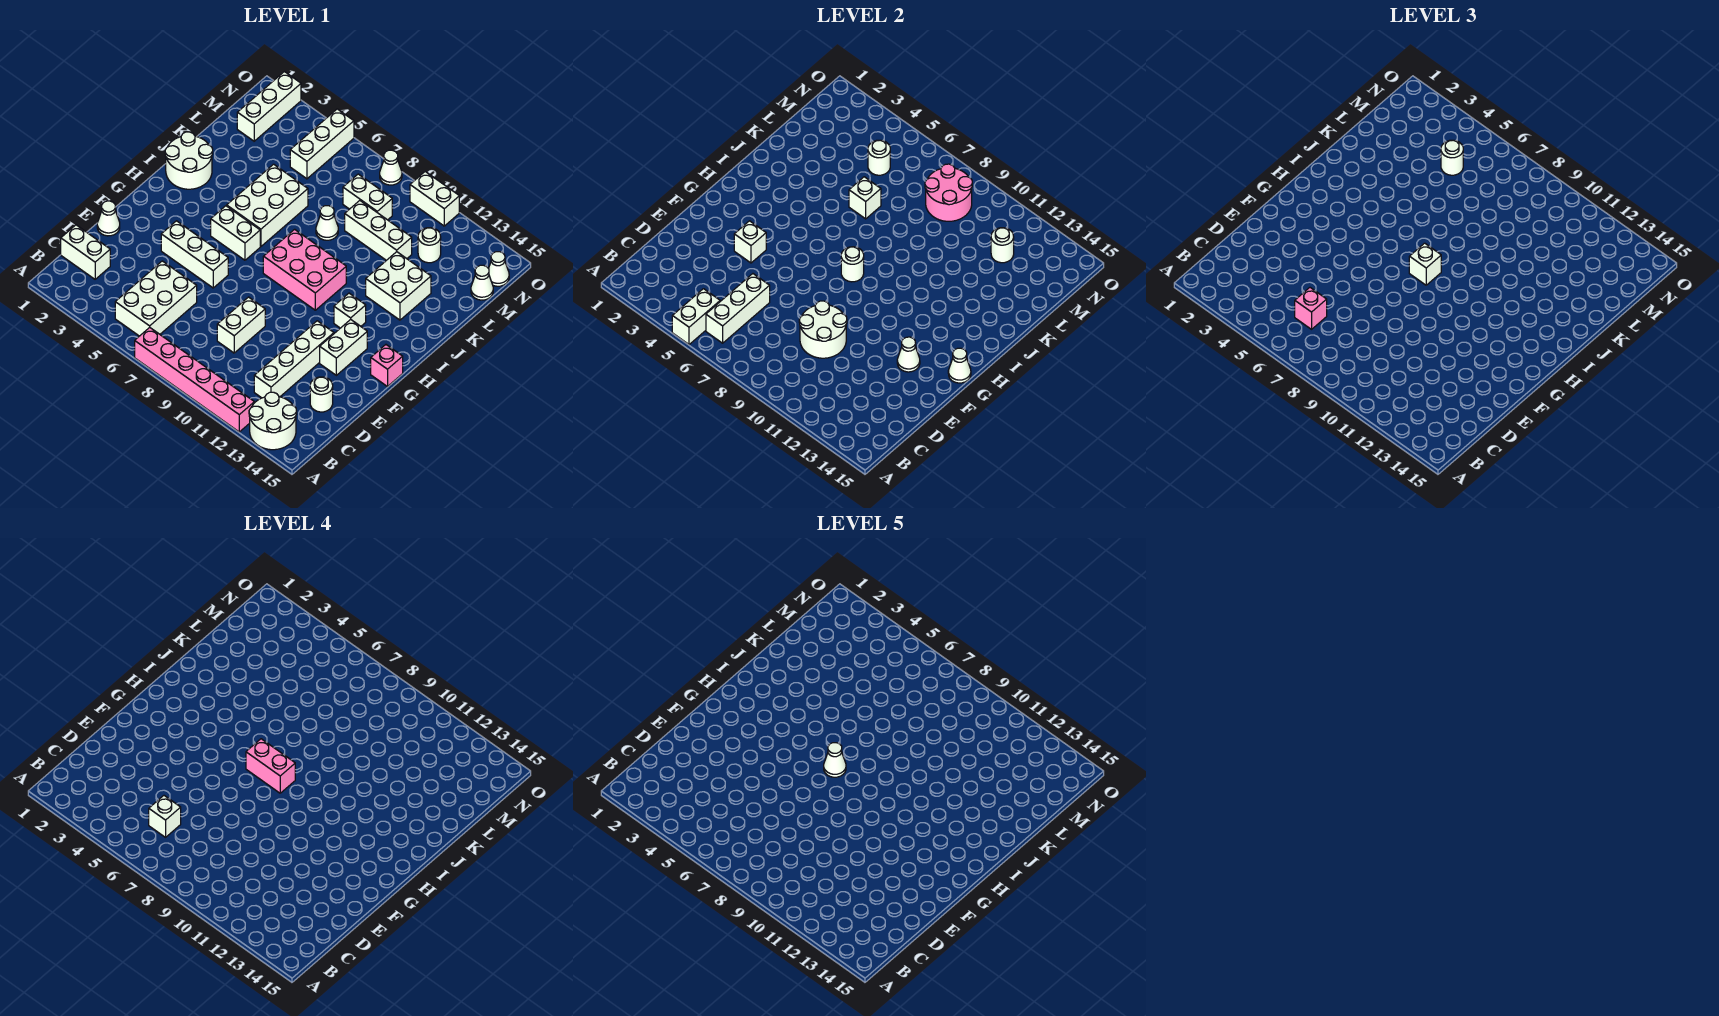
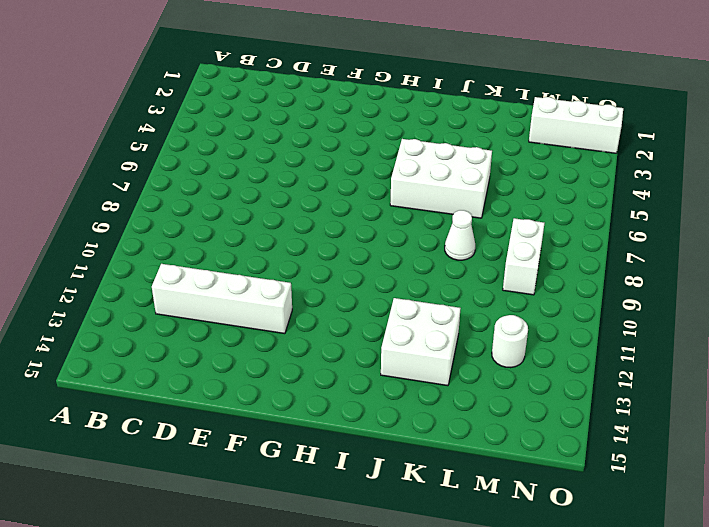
none -> pink 1x6 brick [135,327,254,432]
none -> white 2x2 round brick [249,392,297,450]
none -> white 2x3 brick [115,261,197,336]
none -> white 1x2 brick [61,225,110,279]

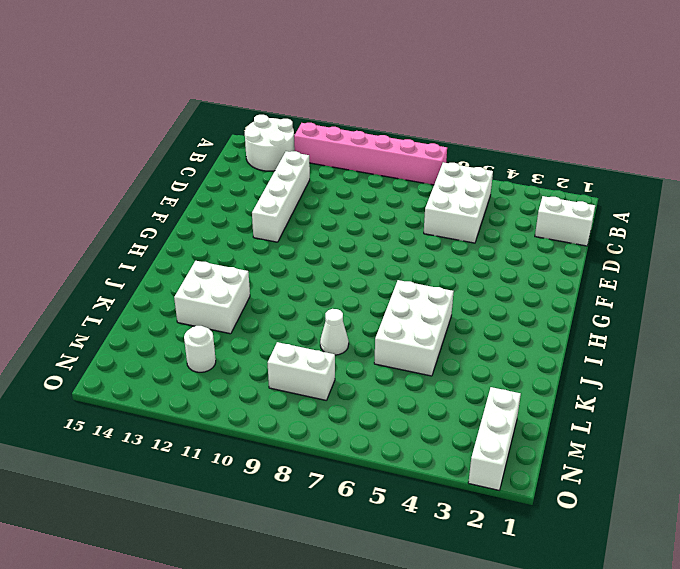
none -> white 1x2 brick [217,297,265,353]
none -> white 1x1 round brick [310,377,333,412]
none -> white 1x1 cone [97,201,120,236]
none -> white 1x3 brick [161,221,228,288]

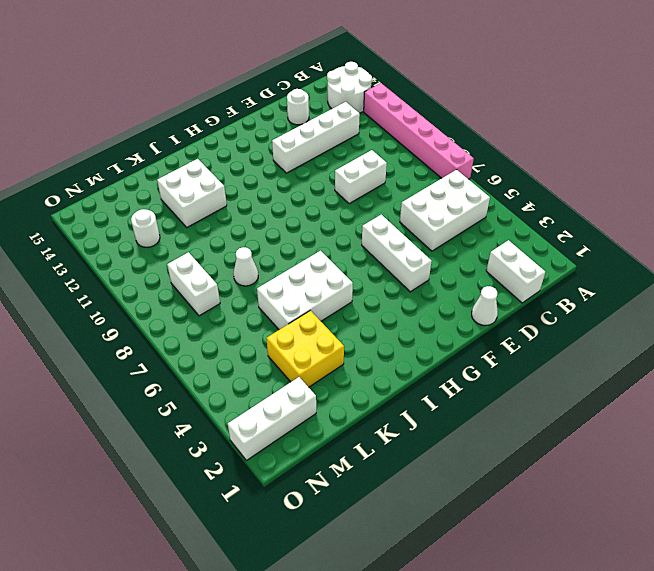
yellow 2x2 brick [266,310,344,387] -> none
none -> white 1x2 brick [320,320,367,375]
none -> pink 1x1 brick [371,345,403,387]
none -> white 1x2 brick [211,206,260,260]
none -> pink 2x3 brick [263,229,346,310]

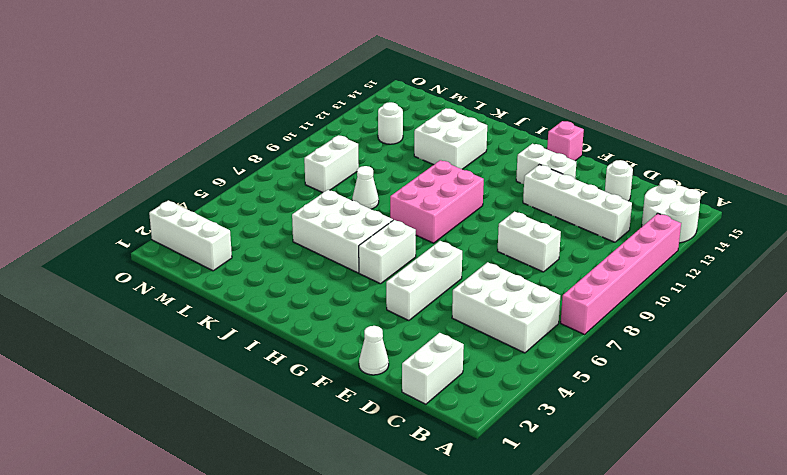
none -> white 1x1 brick [334,293,366,328]
none -> white 2x2 round brick [165,132,213,189]
none -> white 1x3 brick [345,201,412,260]
none -> white 1x3 brick [290,109,354,179]

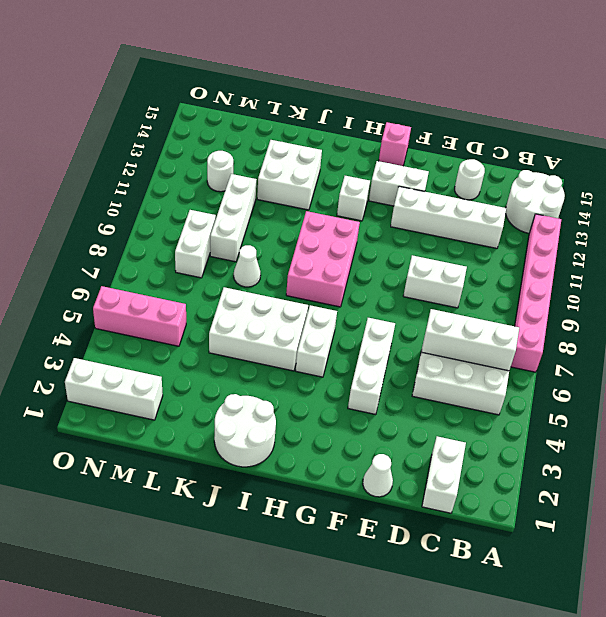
pink 1x3 brick [93,286,186,346] -> white 1x3 brick [290,109,354,179]
none -> white 1x1 cone [471,265,493,300]
none -> white 1x1 cone [489,252,509,286]
none -> white 1x1 cone [380,150,402,185]
none -> white 1x2 brick [410,172,459,226]

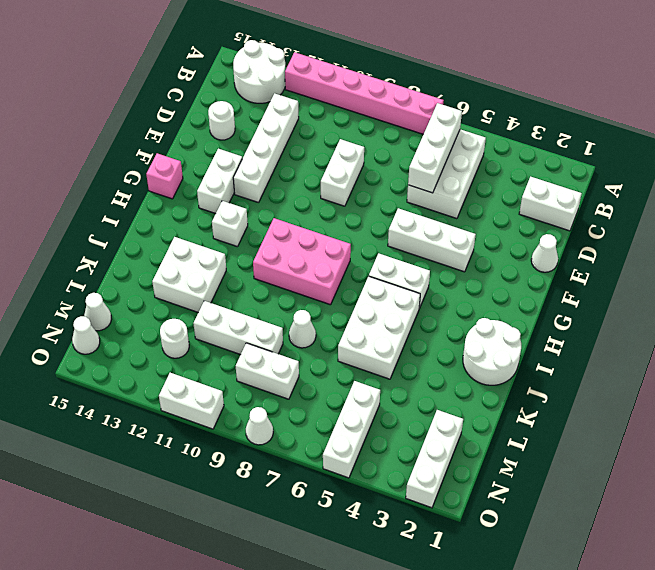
none -> white 1x2 brick [672,289,720,344]
none -> white 2x2 round brick [799,301,847,358]
none -> white 1x1 brick [734,221,766,263]
none -> white 1x1 cone [897,337,920,372]

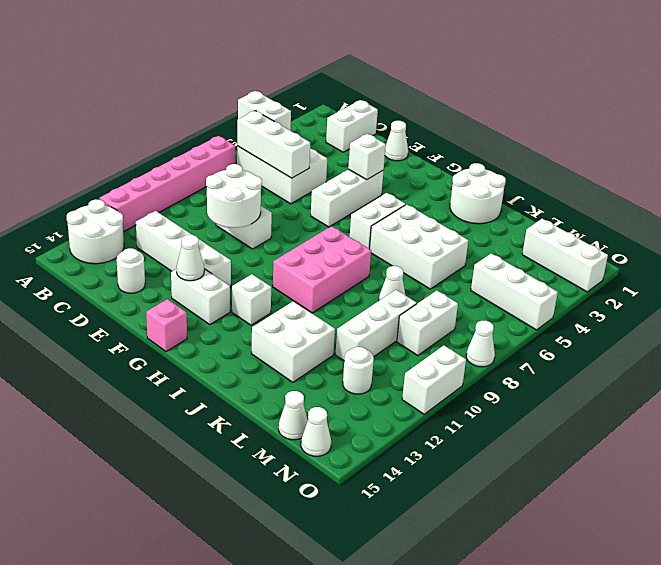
none -> white 1x1 cone [948,348,971,383]
none -> white 1x1 round brick [841,247,864,282]
none -> white 1x1 brick [849,177,881,219]
none -> white 1x1 round brick [868,140,890,175]

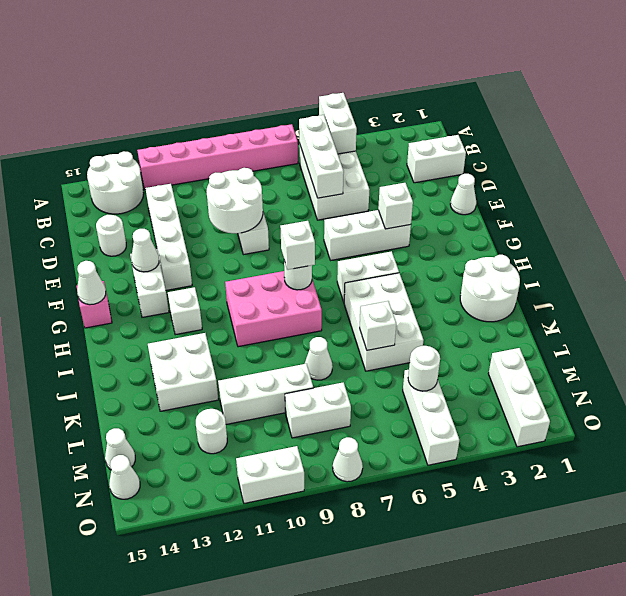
none -> pink 2x2 round brick [925,164,972,221]
none -> white 1x1 round brick [991,228,1014,263]
none -> pink 1x1 brick [1295,288,1327,329]
none -> white 1x1 round brick [1441,140,1463,175]

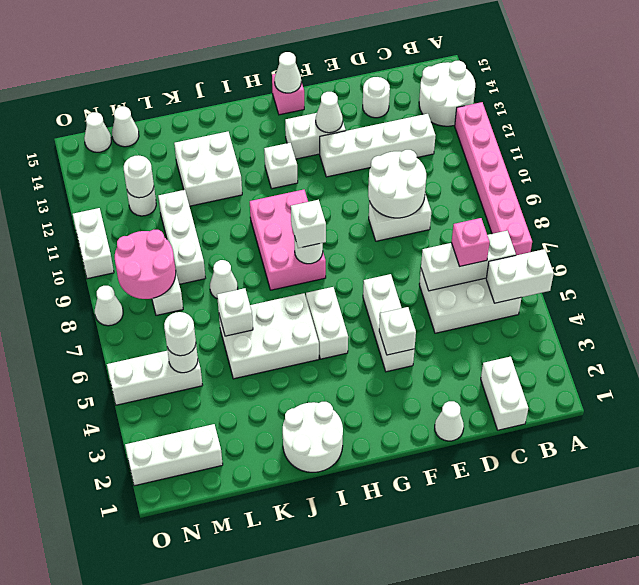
none -> white 1x1 brick [149,796,181,837]
none -> pink 1x2 brick [246,739,295,793]
none -> white 1x1 cone [824,743,846,777]

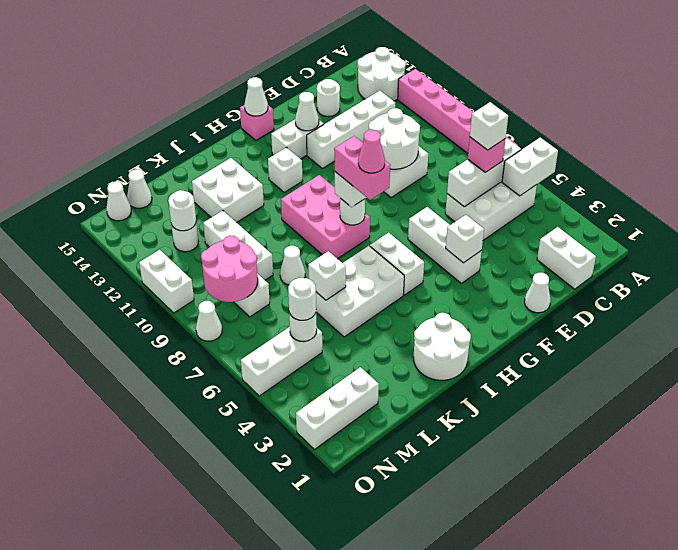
pink 1x1 cone [358,130,385,173] -> white 1x1 cone [824,743,846,777]

